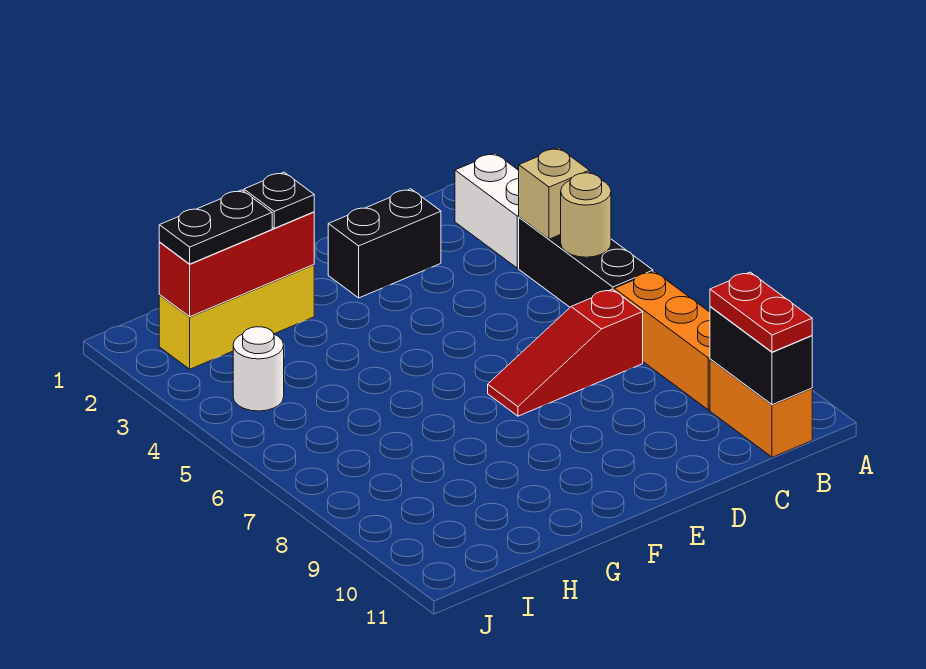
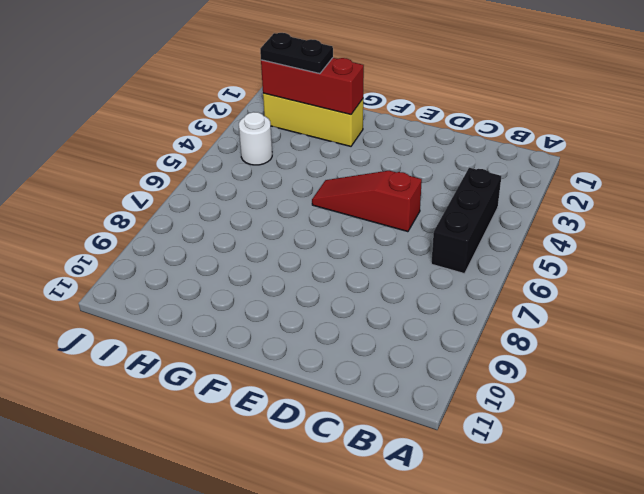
red 1x3 slope [312,171,422,232] -> red 1x3 slope moved to [488,289,643,416]
none -> white 1x2 brick [455,153,519,268]
none -> orange 1x3 brick [614,271,710,410]
none -> orange 1x2 brick [710,359,812,457]

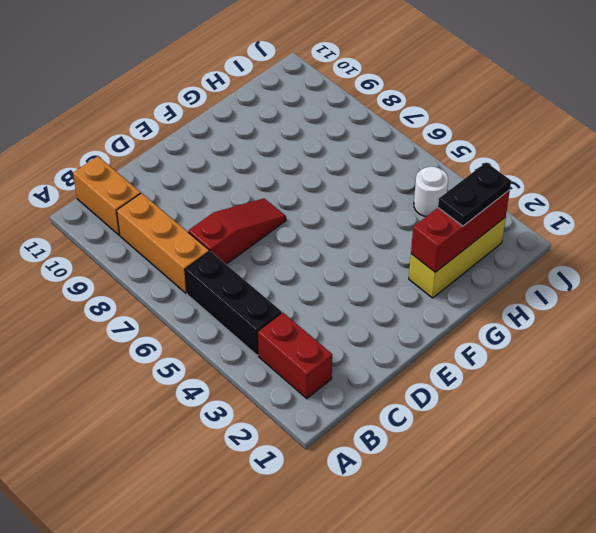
red 1x2 brick [258,313,332,399] -> white 1x2 brick [455,153,519,268]
none -> black 1x2 brick [328,189,441,298]
none -> tan 1x1 brick [519,148,589,239]
none -> tan 1x1 round brick [561,173,611,257]

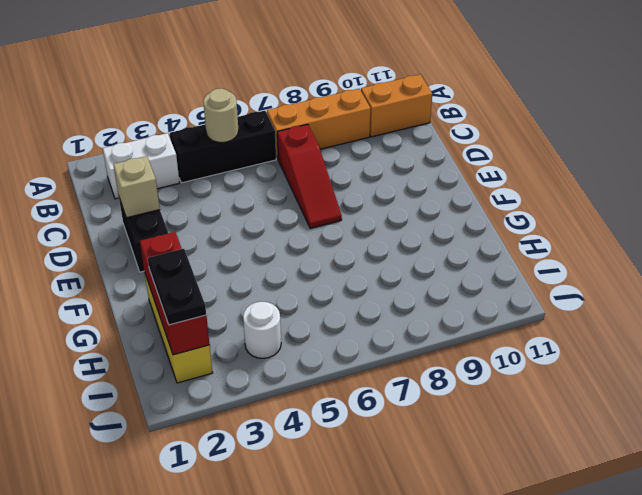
tan 1x1 brick [113,156,160,218] -> tan 1x1 brick moved to [519,148,589,239]
none -> black 1x2 brick [710,307,812,405]
none -> red 1x2 plate [710,272,812,352]
none -> black 1x1 plate [244,172,314,228]

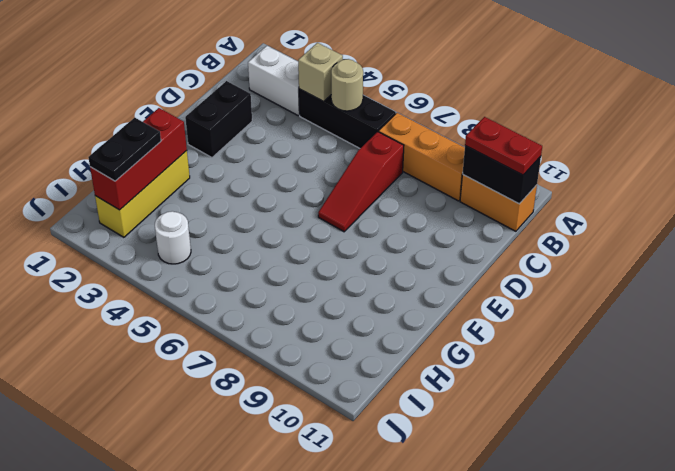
none -> black 1x1 plate [244,172,314,228]

